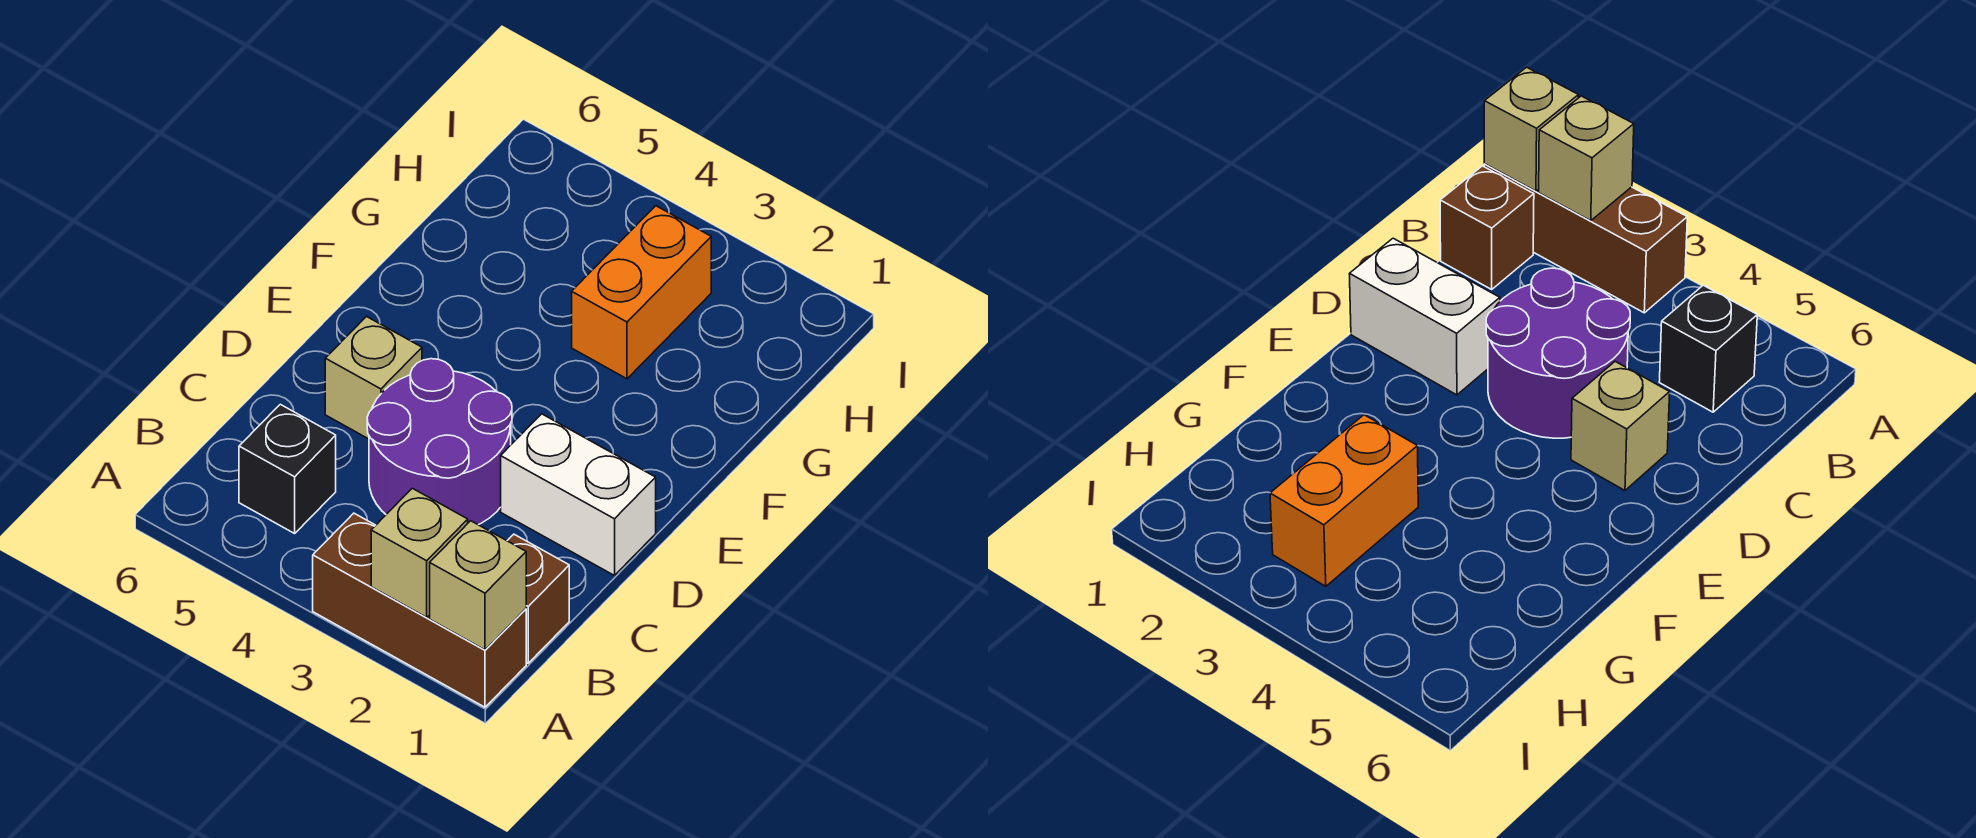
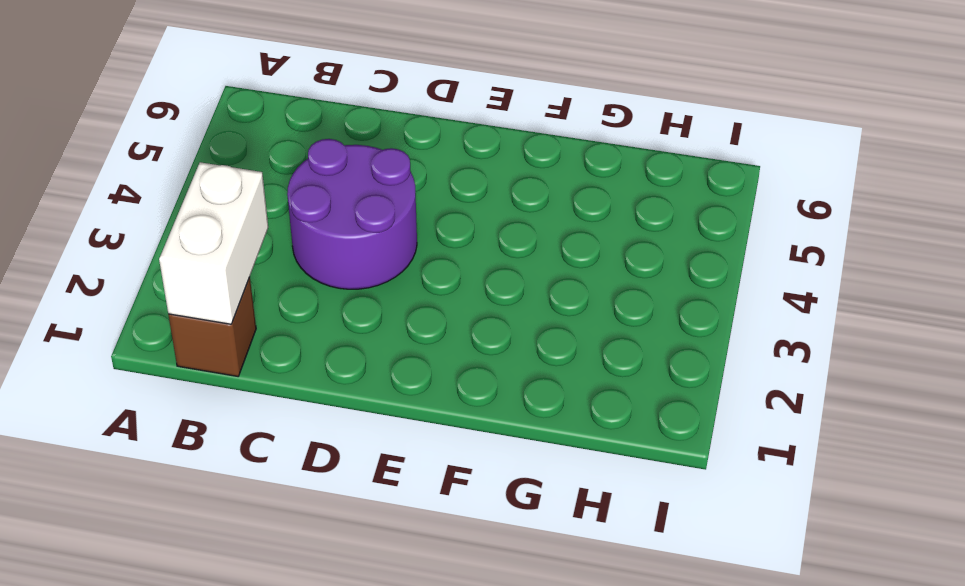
white 1x2 brick [159,162,268,324] -> white 1x2 brick moved to [501,414,656,576]
none -> brown 1x3 brick [313,513,526,707]
none -> black 1x1 brick [239,404,336,533]

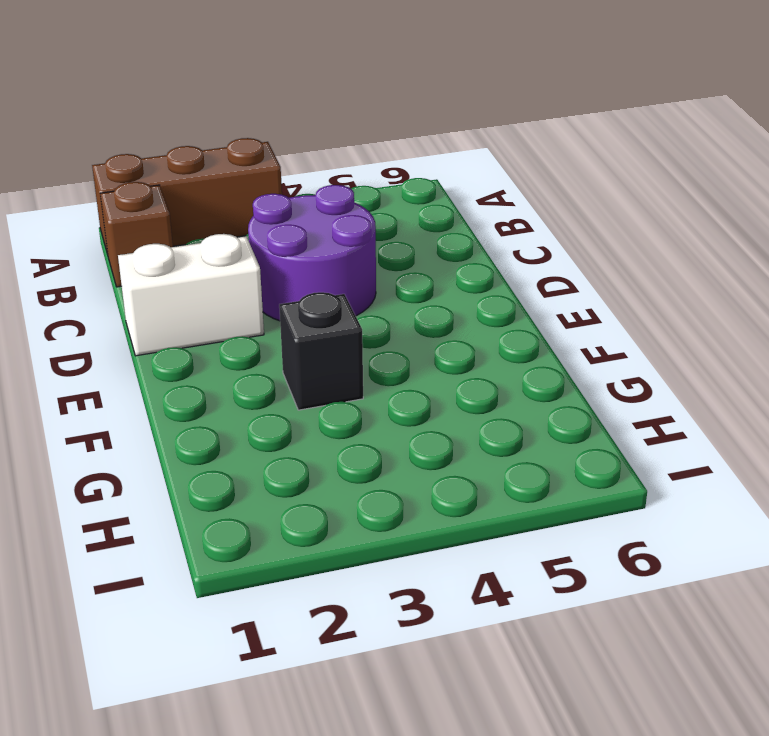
black 1x1 brick [279,292,363,410] -> black 1x1 brick moved to [239,404,336,533]
none -> tan 1x1 brick [325,317,422,439]
none -> orange 1x2 brick [572,206,711,379]

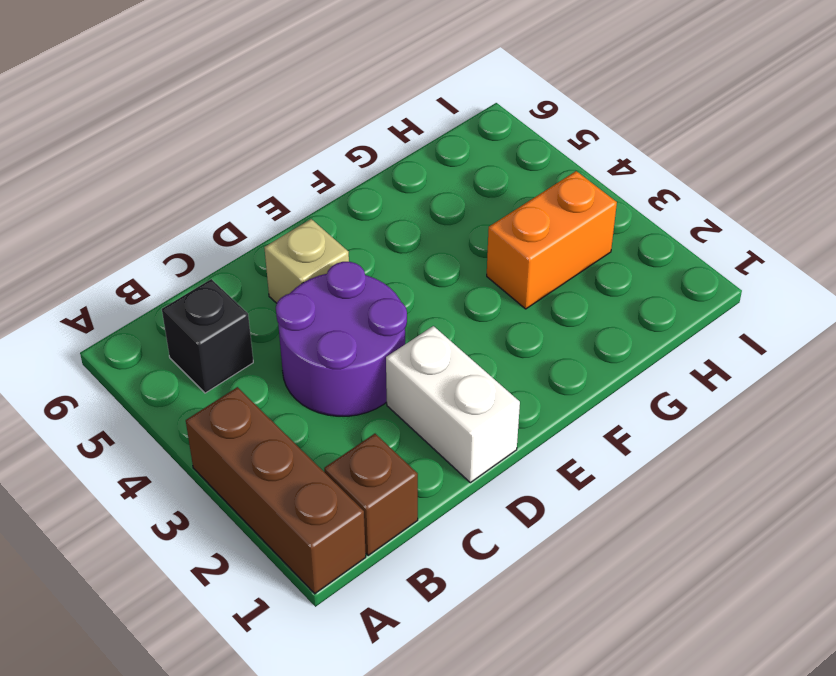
none -> tan 1x1 brick [430,521,526,650]
none -> tan 1x1 brick [371,488,468,617]

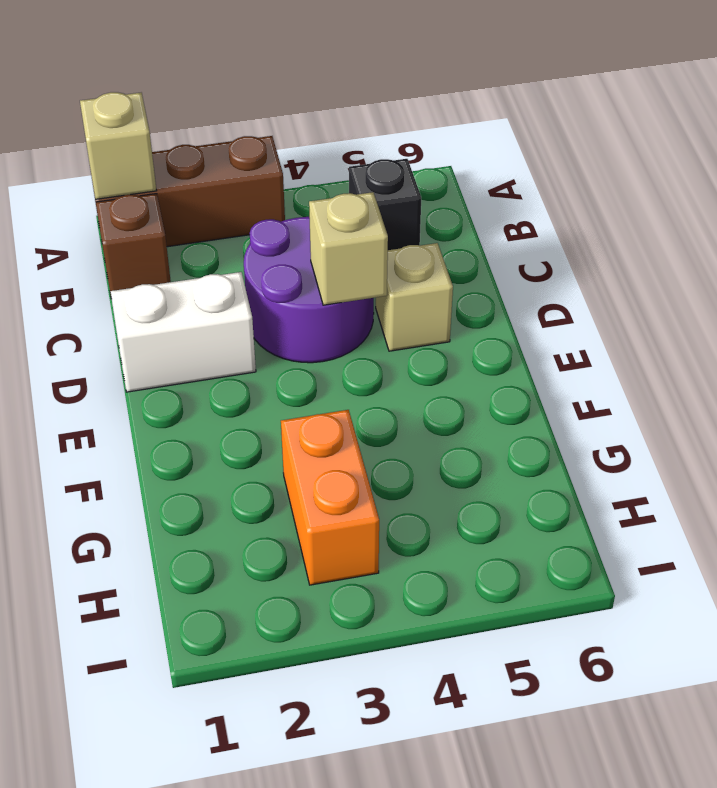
tan 1x1 brick [309,192,388,305] -> tan 1x1 brick moved to [371,488,468,617]

